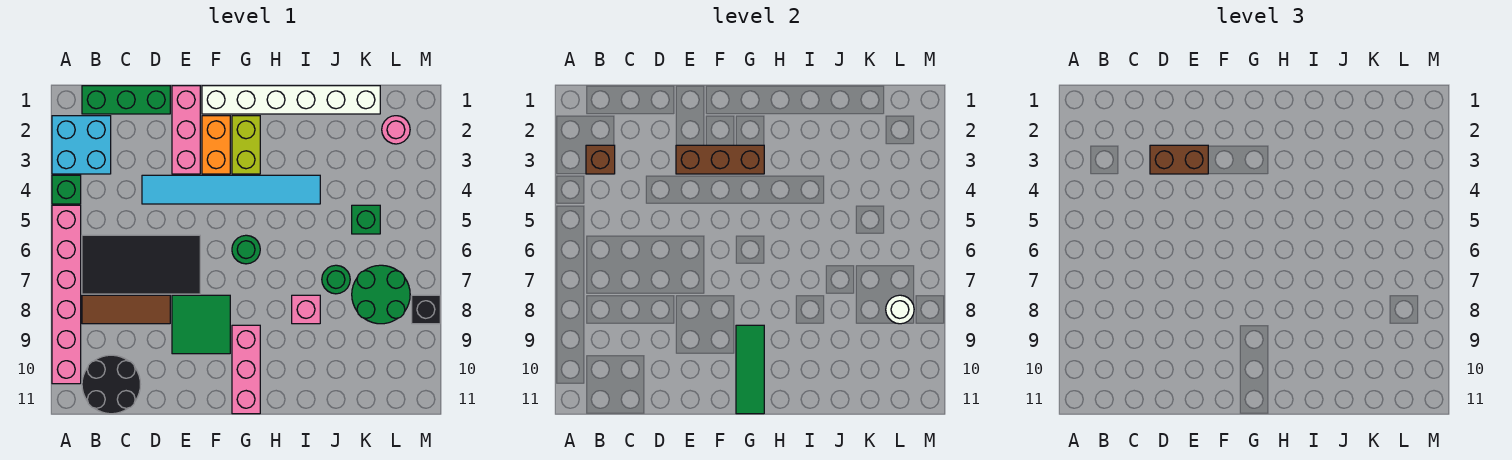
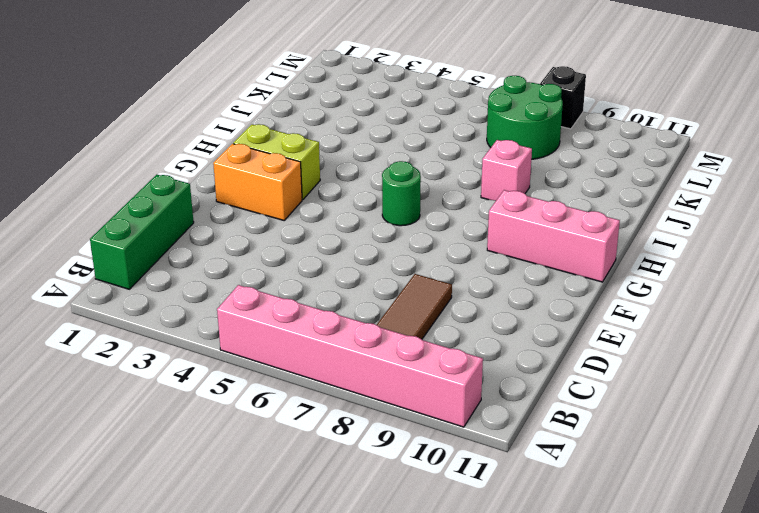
none -> cyan 2x2 brick [52,116,111,174]
none -> green 1x1 brick [52,175,81,204]
none -> black 2x4 tile [82,235,200,294]

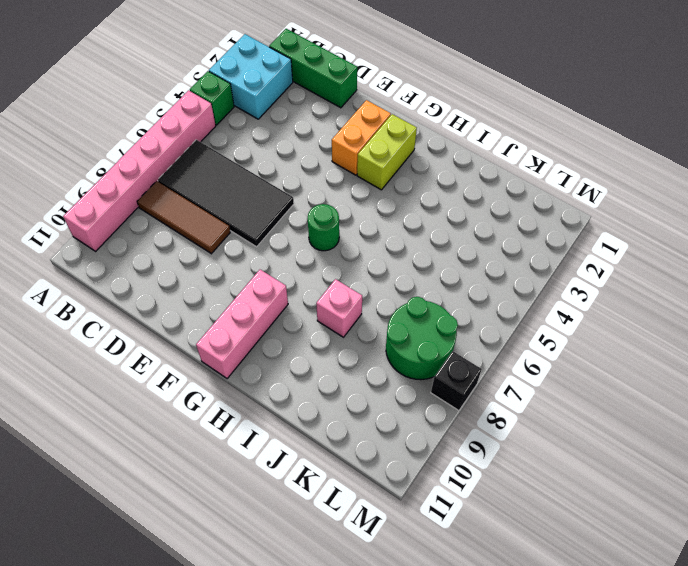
none -> black 2x2 round brick [82,355,141,414]
none -> cyan 1x6 tile [142,175,320,204]
none -> pink 1x3 brick [172,86,200,174]

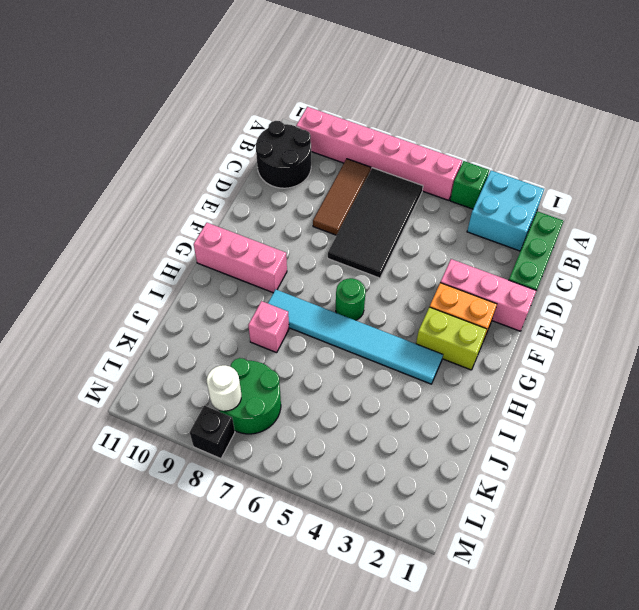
cyan 1x6 tile [268,289,443,384] -> cyan 1x6 tile turned to [142,175,320,204]
none -> green 2x2 tile [172,295,230,354]
none -> white 1x6 brick [202,86,380,114]
none -> green 1x1 round brick [322,265,350,294]

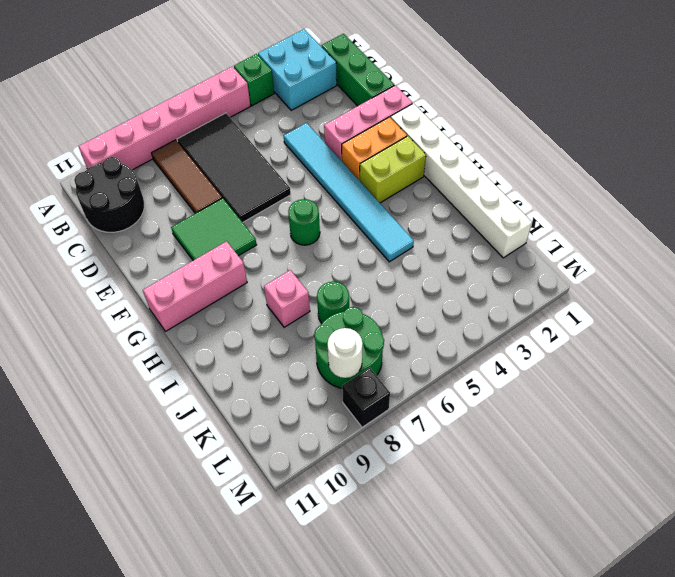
none -> green 1x1 brick [352,205,380,234]
none -> pink 1x1 round brick [382,116,410,144]
none -> brown 1x1 brick [586,145,615,174]

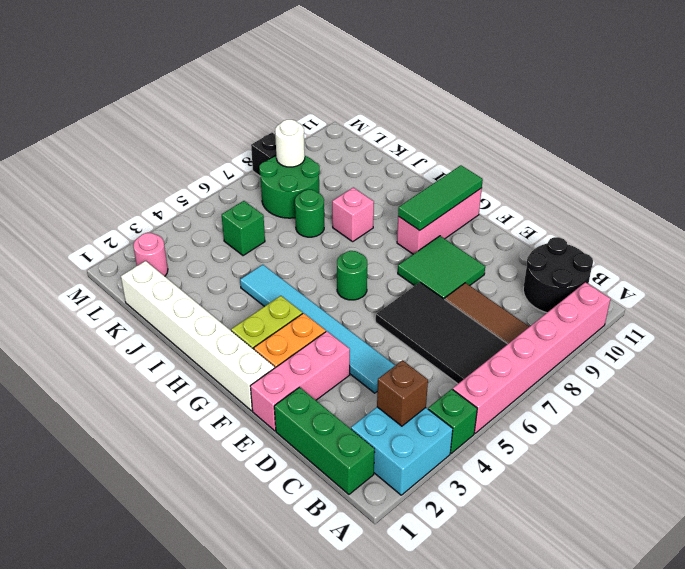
none -> brown 1x3 brick [676,145,764,174]
none -> brown 1x2 brick [1150,145,1208,174]

